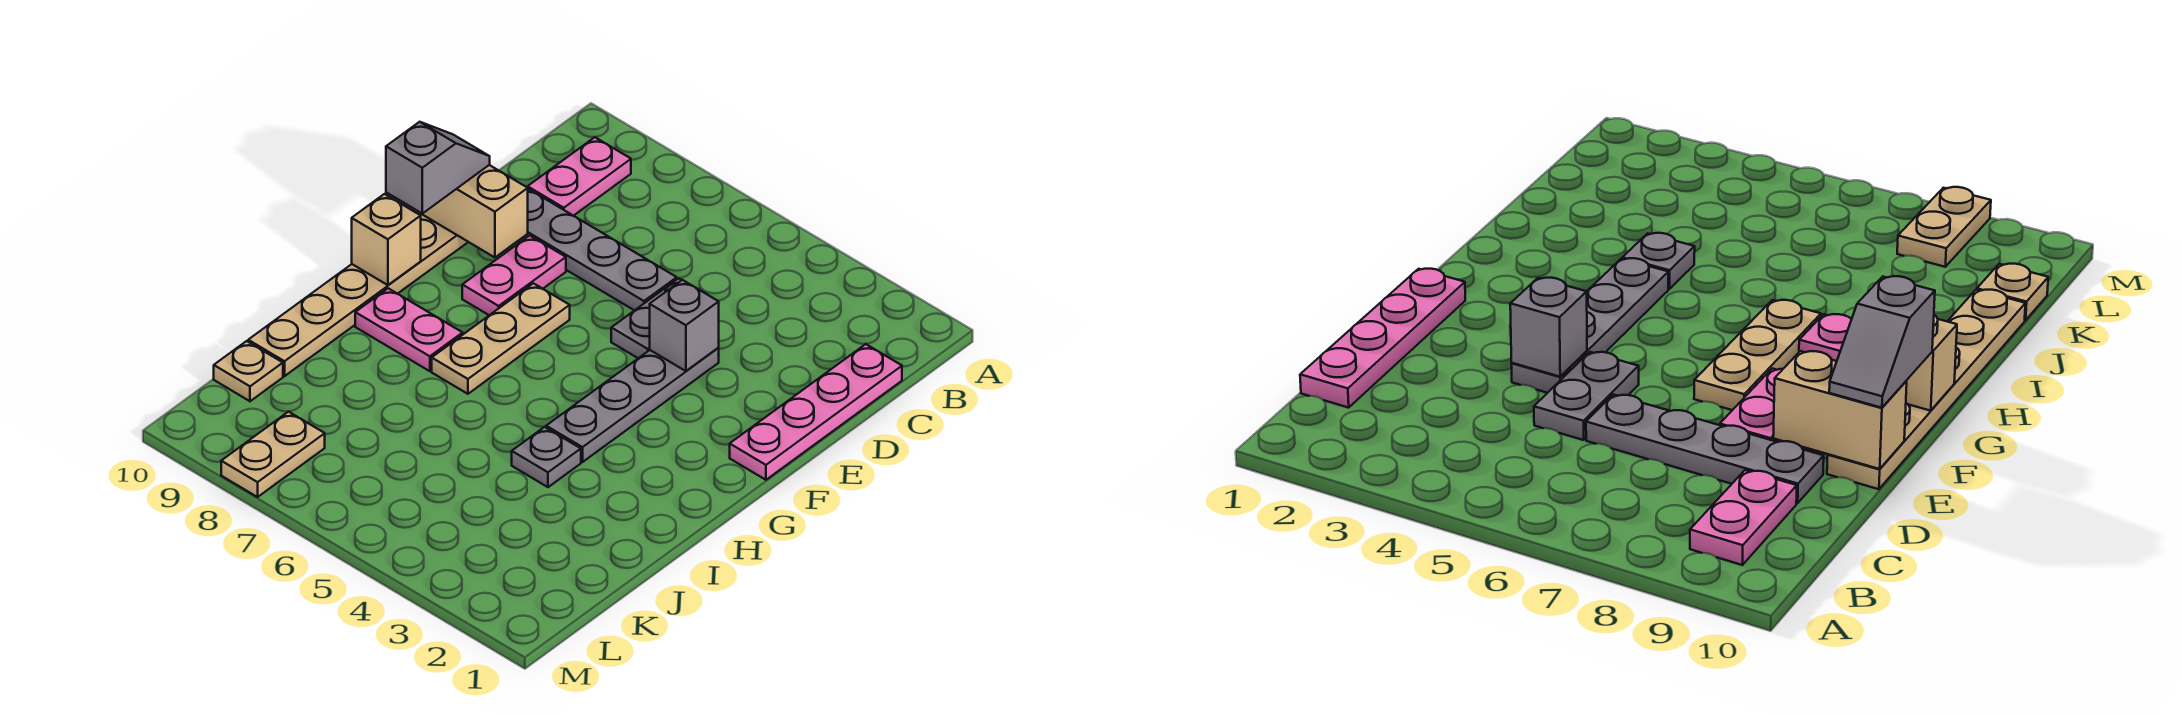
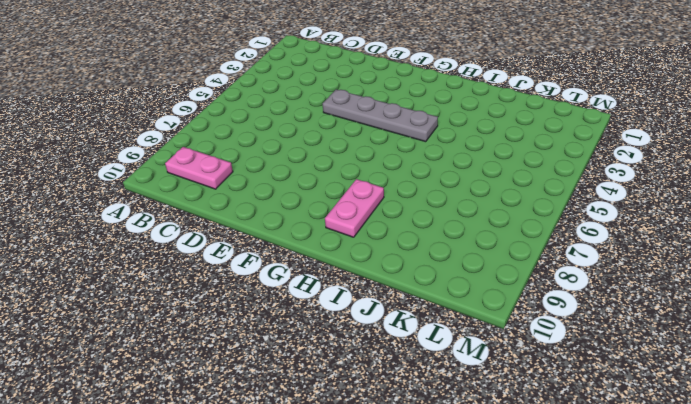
none -> pink 1x4 plate [730,344,902,480]
none -> grey 1x2 plate [611,278,681,358]
none -> grey 1x4 plate [518,189,677,311]

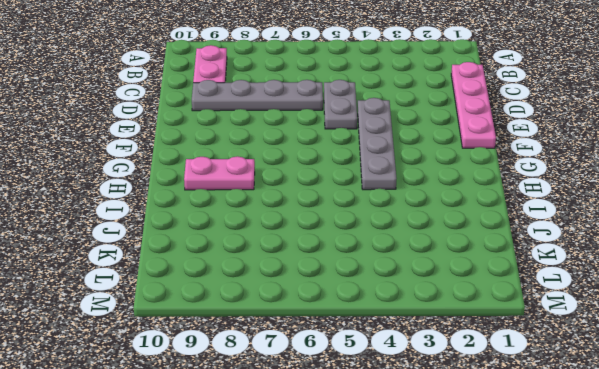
none -> pink 1x2 plate [462,235,566,315]
none -> tan 1x6 plate [248,214,468,376]
none -> tan 1x3 plate [432,283,570,394]

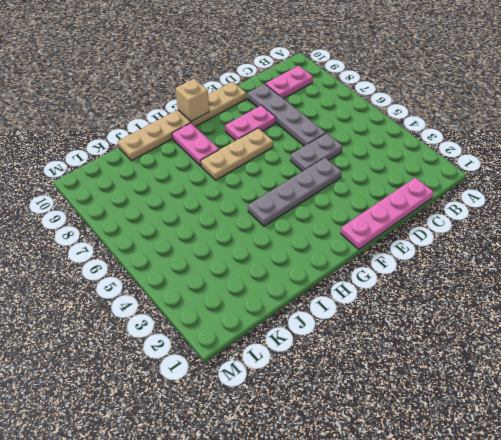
none -> grey 1x1 plate [512,427,581,487]
none -> tan 1x1 plate [214,341,283,401]
none -> tan 1x2 plate [221,412,325,497]

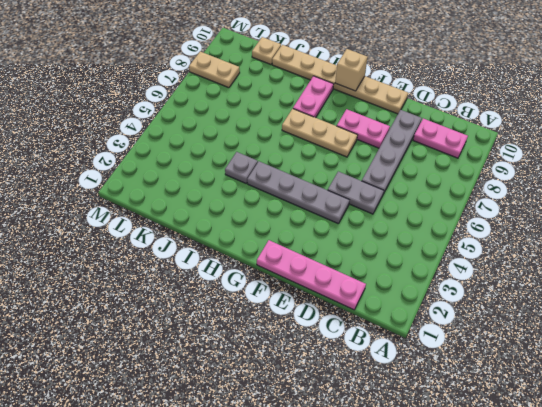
none -> grey 1x1 brick [650,280,719,371]
none -> tan 1x2 brick [421,165,528,257]
none -> grey 1x2 slope [386,122,490,213]

